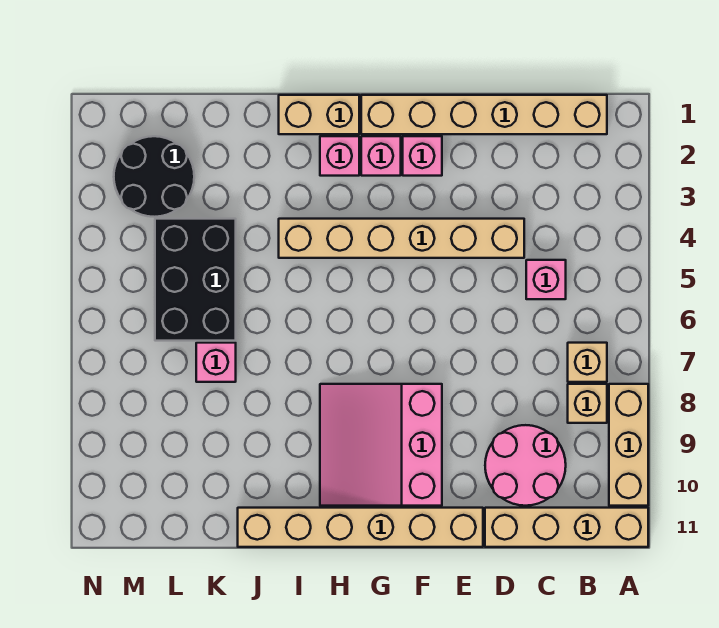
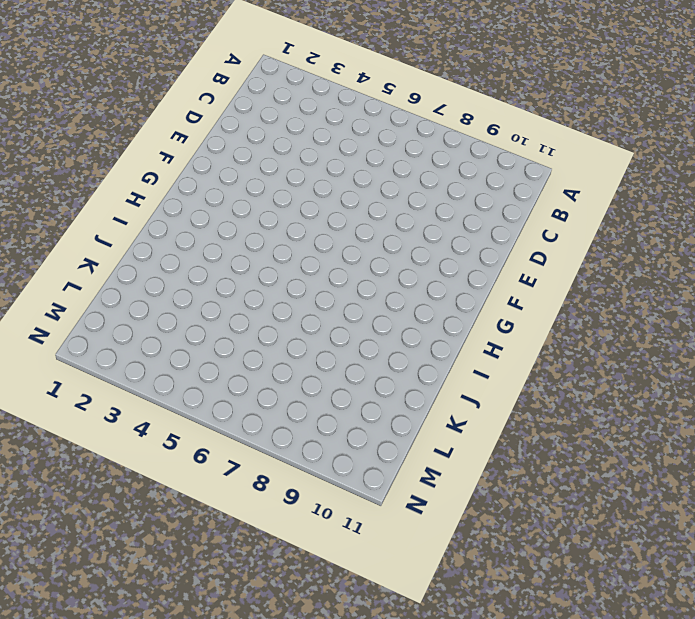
none -> tan 1x3 brick [609,384,648,506]
none -> tan 1x4 brick [485,508,648,547]
none -> tan 1x6 brick [361,95,607,134]

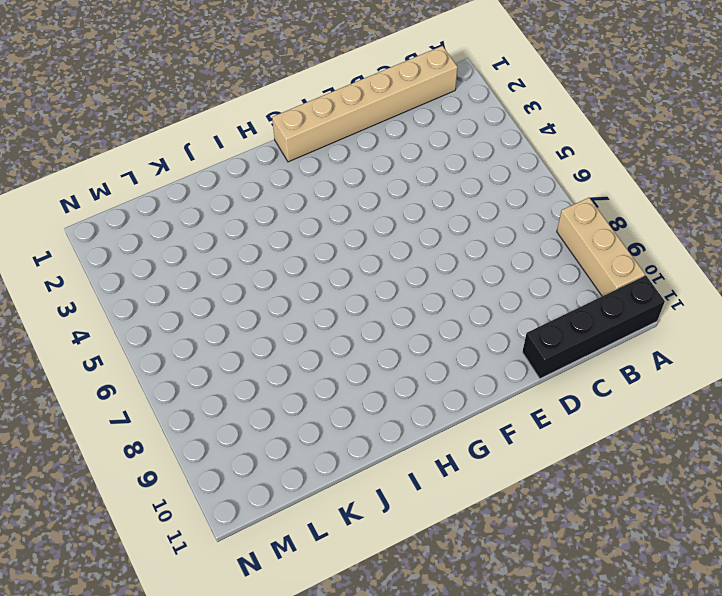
black 1x4 brick [522,276,665,379] -> tan 1x4 brick [485,508,648,547]
none -> tan 1x1 brick [568,343,607,382]
none -> tan 1x1 brick [568,384,607,423]
none -> pink 1x1 brick [526,260,566,299]

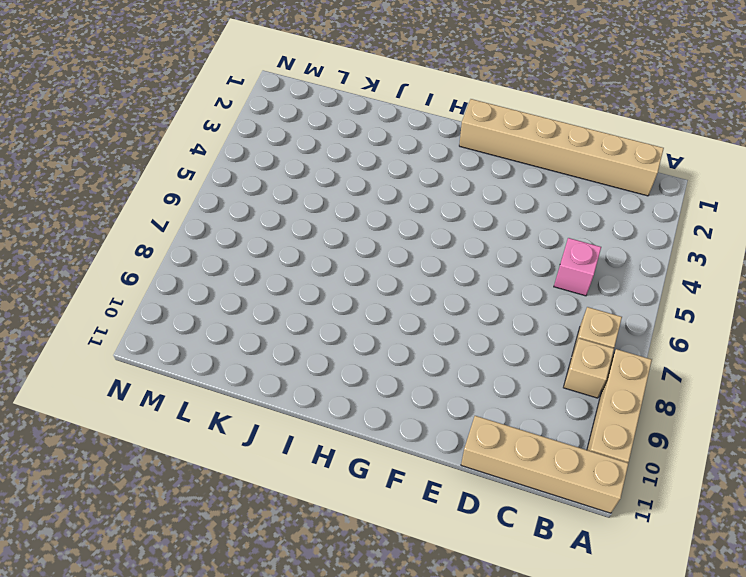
none -> pink 2x2 round brick [485,425,566,506]
none -> tan 1x6 brick [279,219,524,258]
none -> tan 1x6 brick [238,508,483,547]

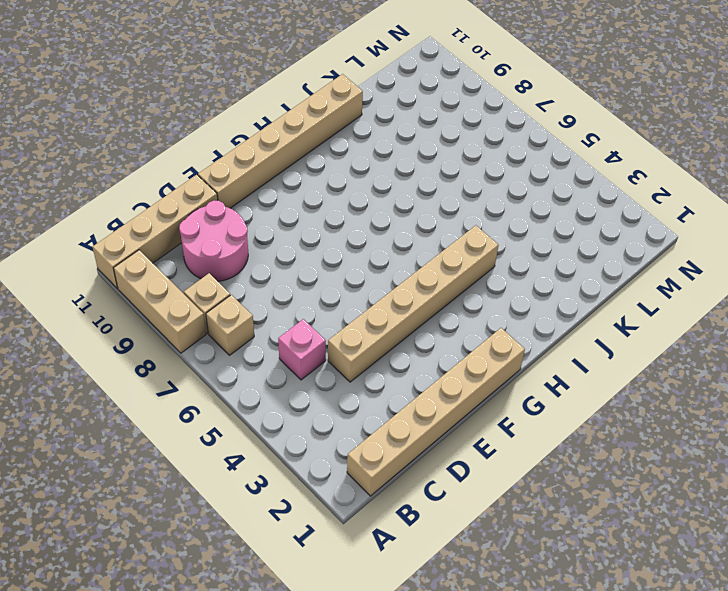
none -> pink 1x1 brick [403,136,442,176]
none -> pink 3x3 slope [320,384,442,506]
none -> pink 1x1 brick [361,136,401,176]

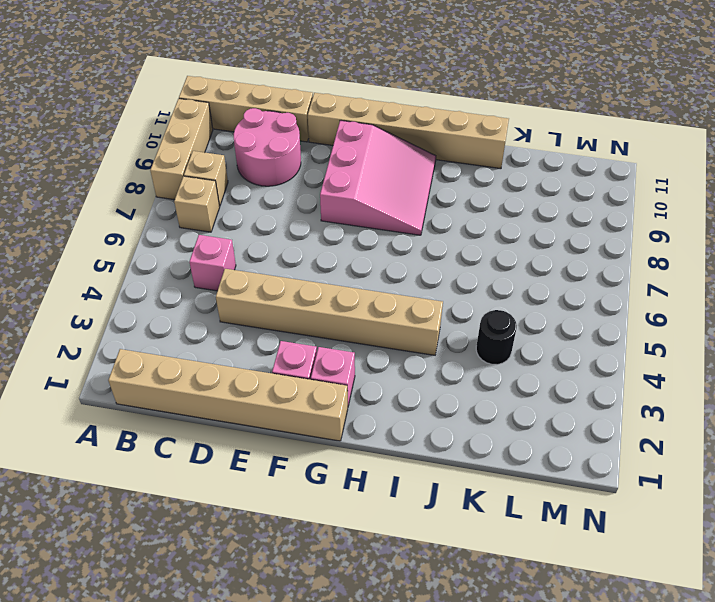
black 1x1 round brick [476,310,517,365] -> black 2x3 brick [155,219,236,341]
none -> tan 1x2 brick [279,95,359,134]
none -> pink 1x1 brick [320,136,359,176]
none -> pink 1x1 brick [196,343,236,382]

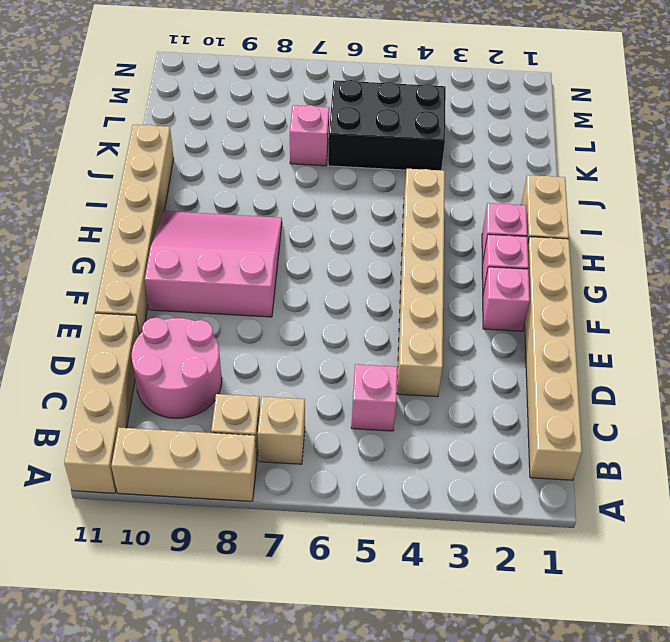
none -> black 2x2 round brick [114,136,194,217]

